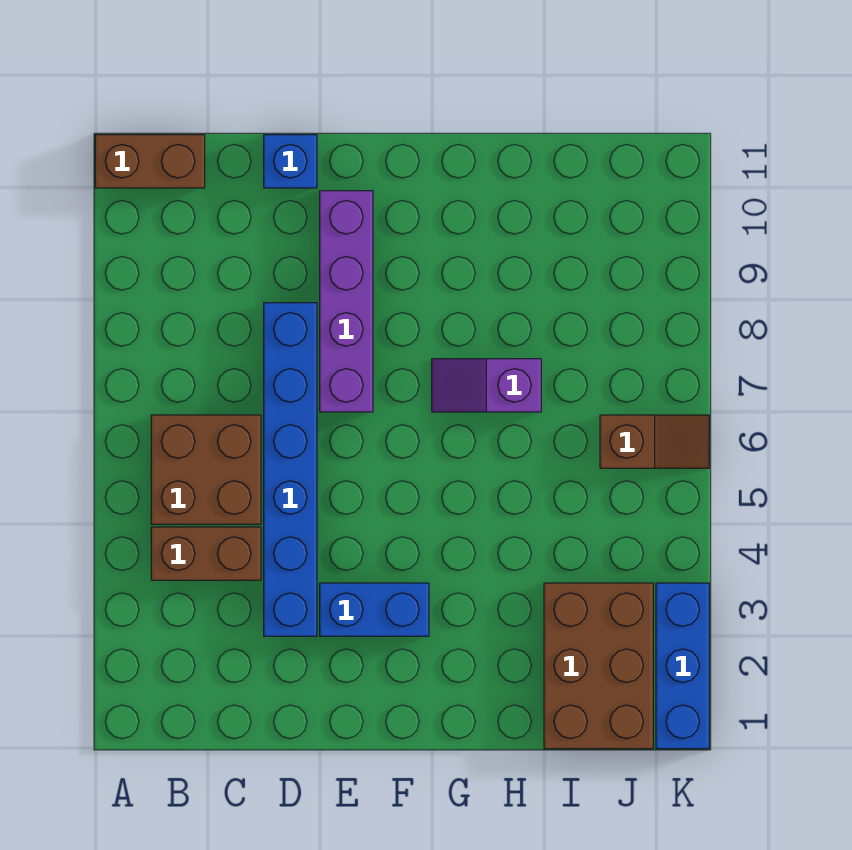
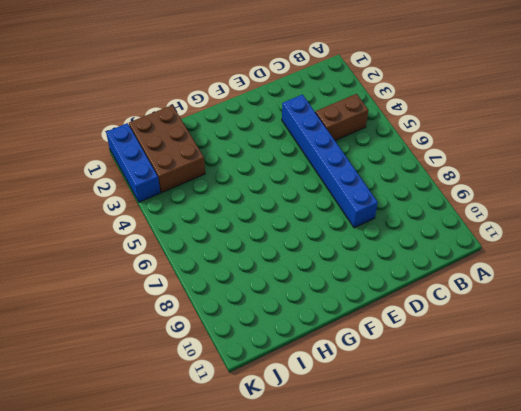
none -> brown 1x2 brick [95,135,205,188]
none -> brown 2x2 brick [151,415,261,524]

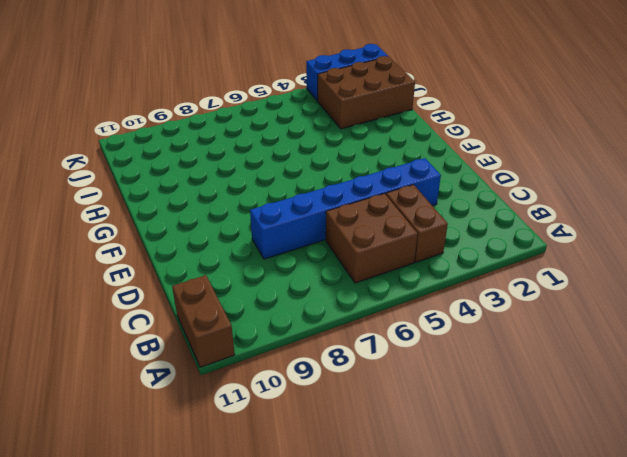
none -> blue 1x1 brick [264,135,317,188]
none -> blue 1x2 brick [320,583,429,636]

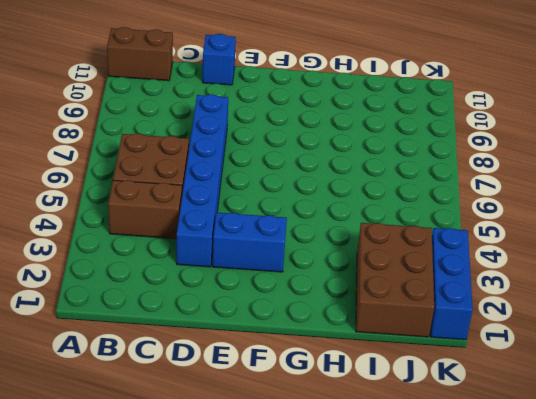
none -> purple 1x4 brick [320,191,373,412]
none -> purple 1x2 slope [432,359,541,412]

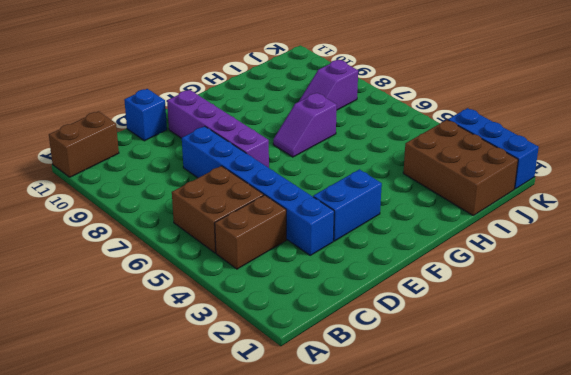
purple 1x2 slope [299,60,358,110] -> none
none -> brown 1x2 slope [600,415,709,468]

